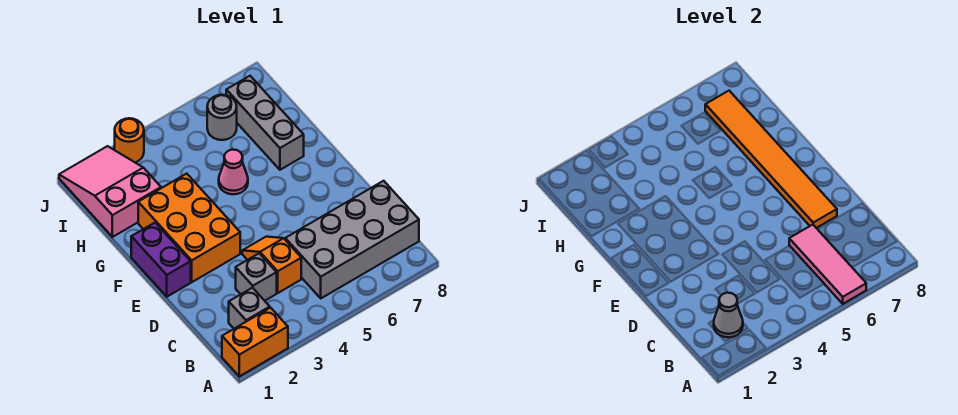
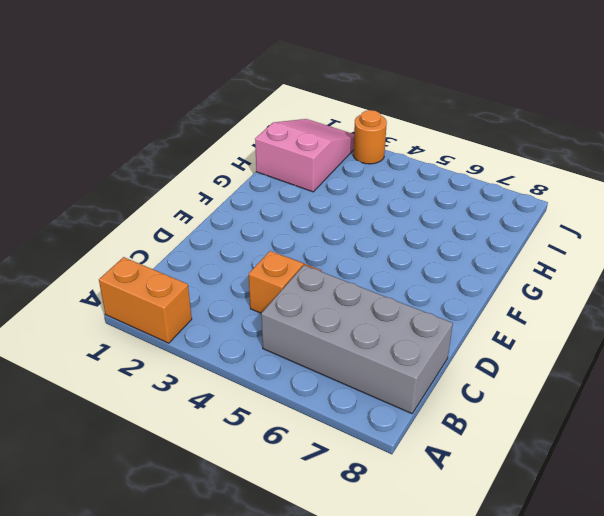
none -> grey 1x1 brick [229,288,270,329]
none -> grey 1x1 brick [236,253,277,301]
none -> purple 1x2 brick [131,223,191,297]

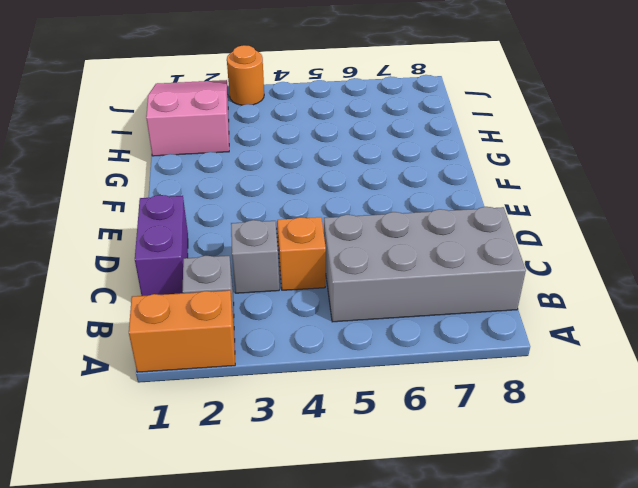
purple 1x2 brick [135,195,188,296] -> purple 1x2 brick moved to [131,223,191,297]
none -> orange 2x3 brick [138,174,240,282]
none -> pink 1x1 cone [219,150,248,194]
none -> grey 1x3 brick [226,76,304,170]

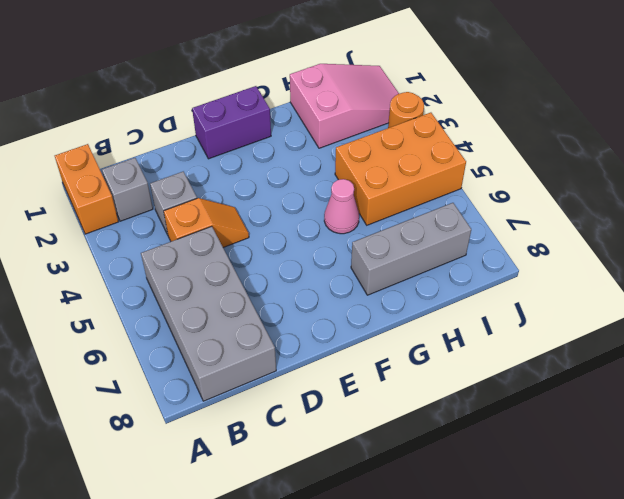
orange 2x3 brick [335,113,466,225] -> orange 2x3 brick moved to [138,174,240,282]
none -> grey 1x1 round brick [207,95,237,140]
none -> pink 1x3 tile [789,225,866,304]
none -> grey 1x1 cone [714,293,743,337]

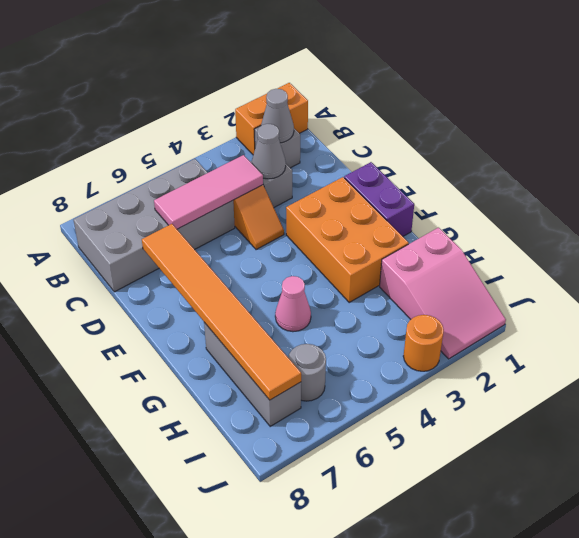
grey 1x1 cone [252,124,286,179] -> none
pink 1x3 tile [154,155,263,229] -> pink 1x3 tile turned to [789,225,866,304]

